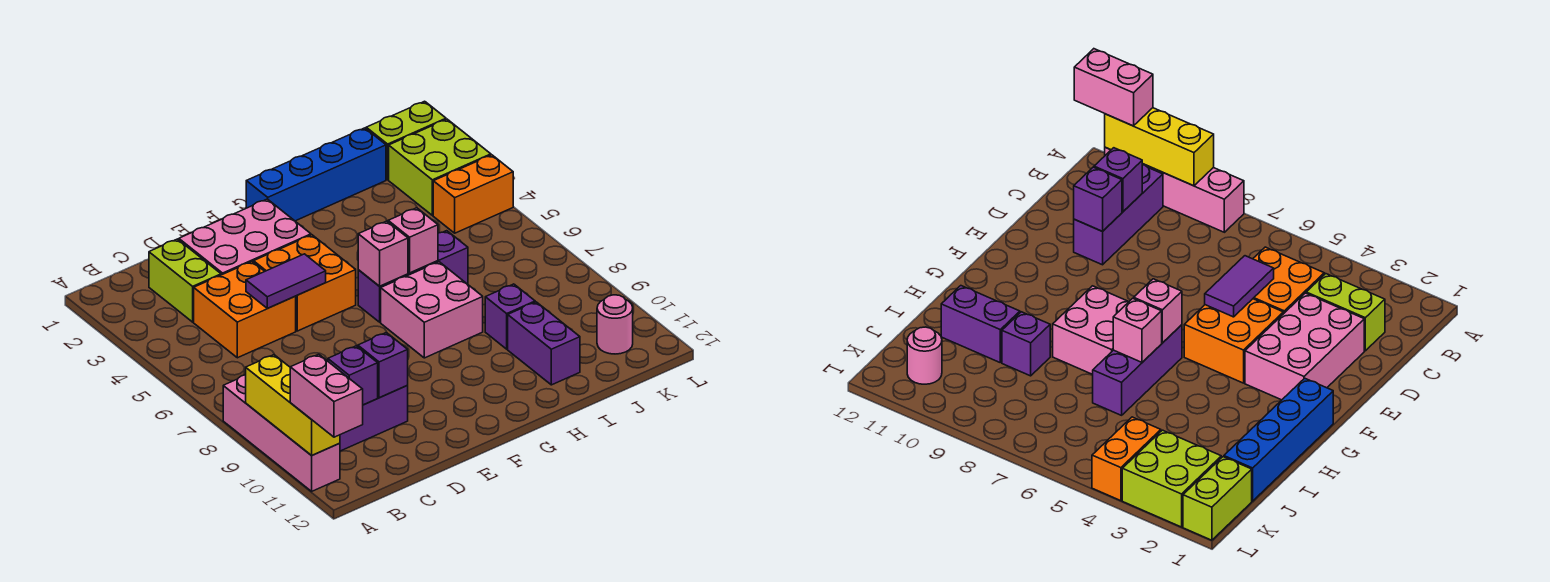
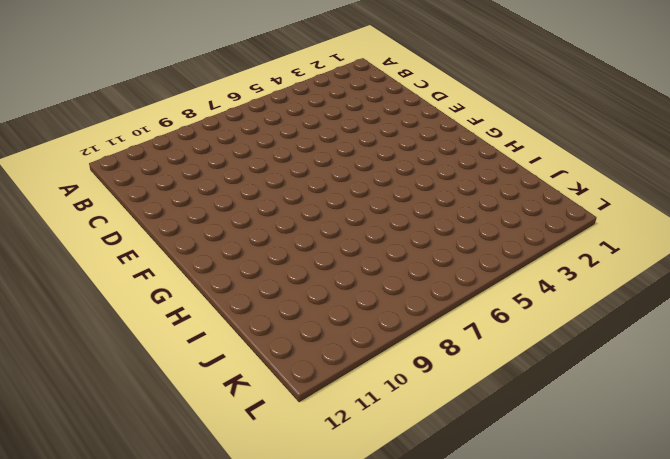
none -> pink 1x4 brick [223,375,340,491]
none -> purple 1x3 brick [340,386,408,451]
none -> lime 1x2 brick [149,239,221,322]

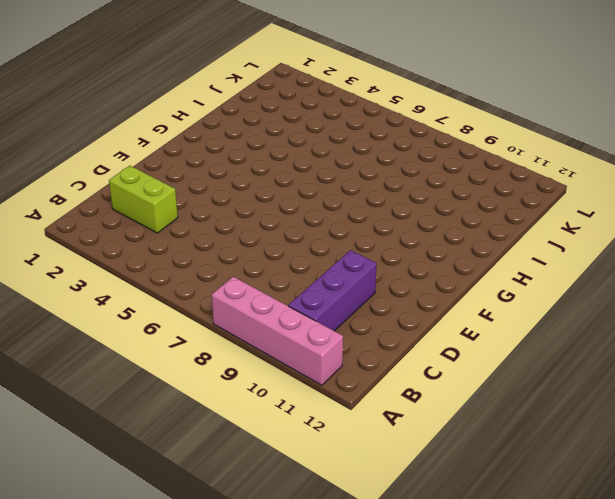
none -> orange 2x2 brick [194,262,296,358]
none -> pink 2x3 brick [179,199,311,275]
none -> orange 2x2 brick [254,235,356,331]

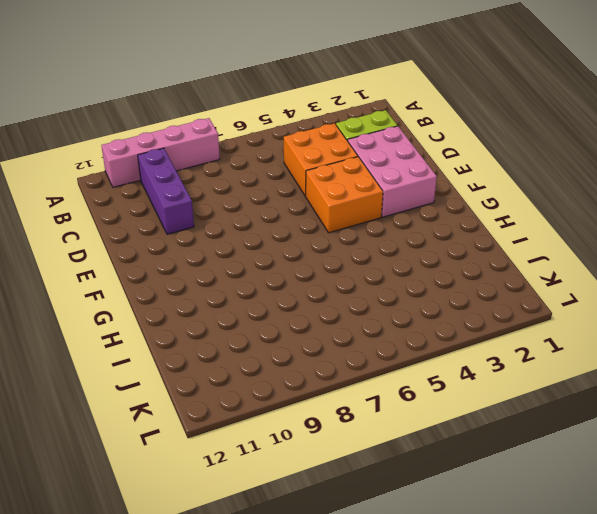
none -> blue 1x4 brick [246,128,386,221]
none -> purple 1x3 brick [358,231,468,322]
none -> pink 2x2 brick [381,262,483,358]

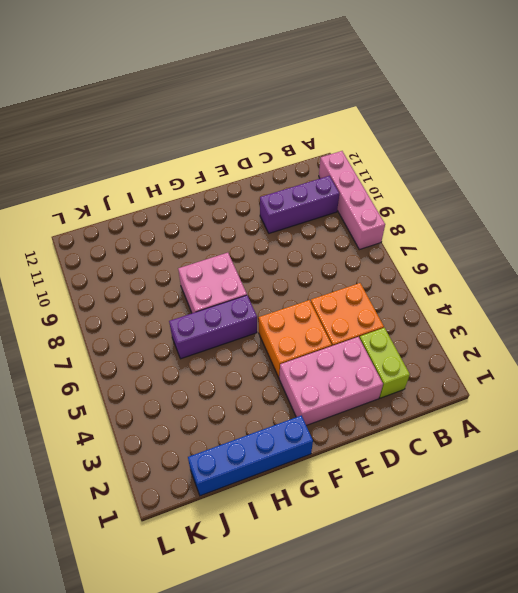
none -> purple 1x1 brick [485,284,535,349]
none -> purple 1x2 brick [508,302,580,385]
none -> lime 1x2 brick [366,101,446,180]

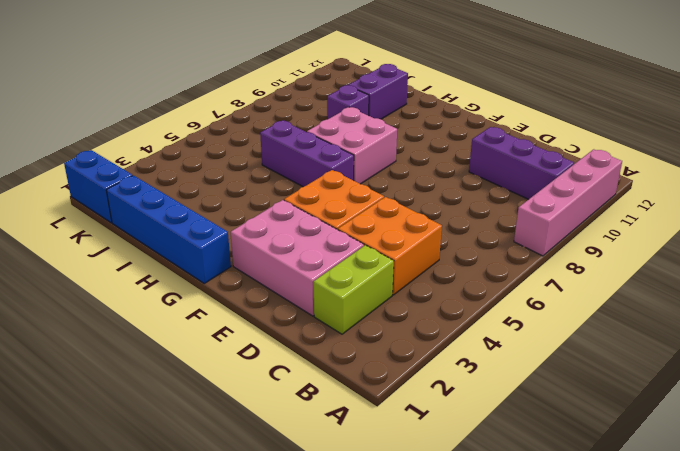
blue 1x2 brick [64,150,133,223] -> lime 1x2 brick [366,101,446,180]
none -> lime 2x2 brick [389,119,491,215]
none -> orange 1x2 brick [433,155,513,233]
none -> pink 1x1 round brick [597,295,633,354]

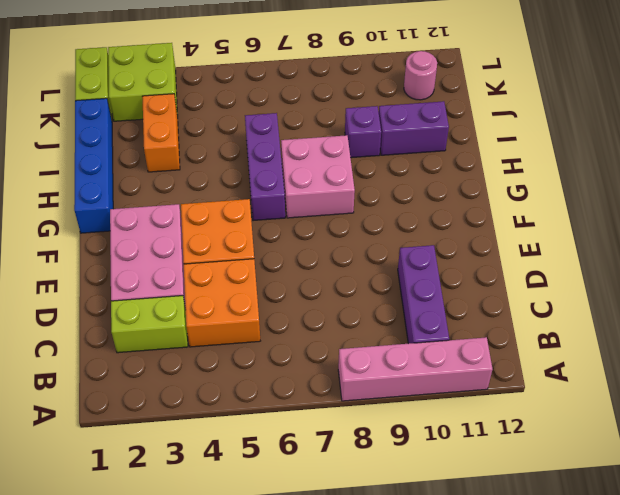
orange 1x2 brick [142,94,180,172] -> orange 1x2 brick moved to [433,155,513,233]
none -> yellow 1x3 brick [246,355,340,456]
none -> purple 1x1 brick [328,346,378,405]
none -> purple 1x2 tile [246,254,326,308]

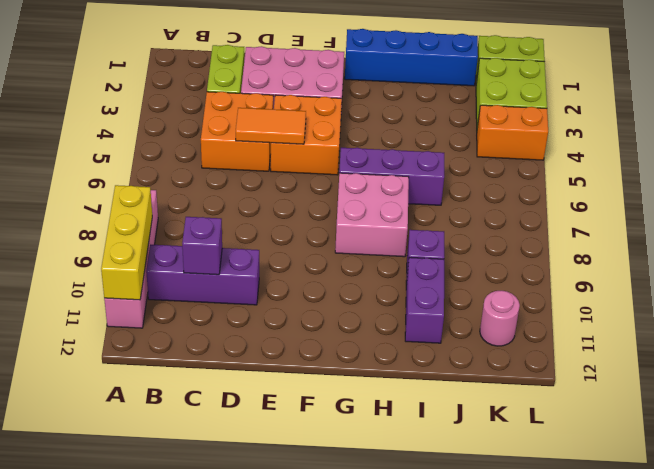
orange 1x2 tile [236,108,306,144] -> purple 1x2 tile [246,254,326,308]
none -> purple 1x1 brick [358,333,408,398]
none -> pink 1x1 brick [358,221,408,286]
none -> pink 1x1 brick [388,208,438,273]

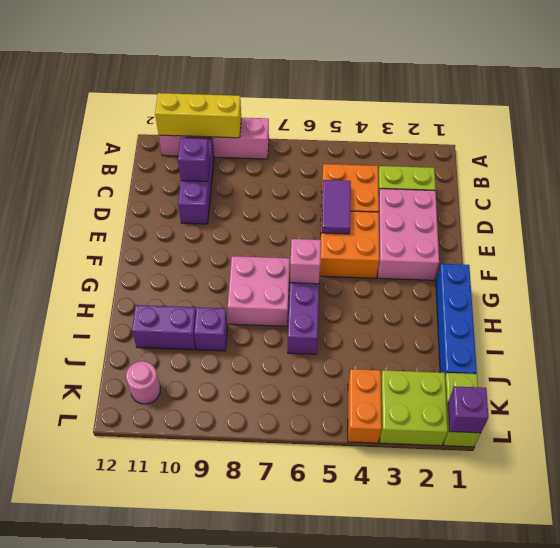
purple 1x1 brick [448,386,488,433] -> purple 1x1 brick moved to [358,333,408,398]
none -> pink 1x1 brick [388,208,438,273]
none -> pink 1x2 brick [290,354,363,437]

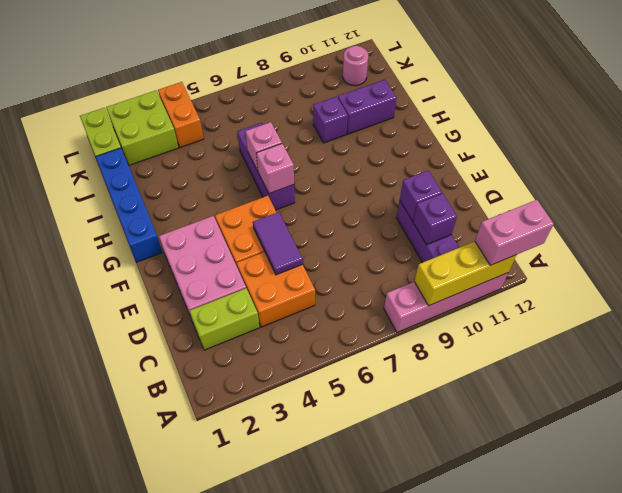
none -> pink 2x2 brick [381,262,483,358]

